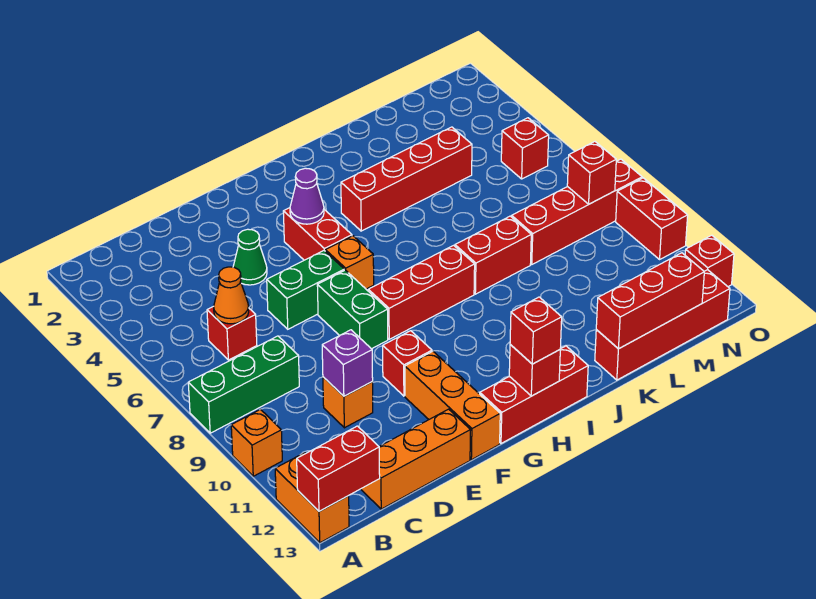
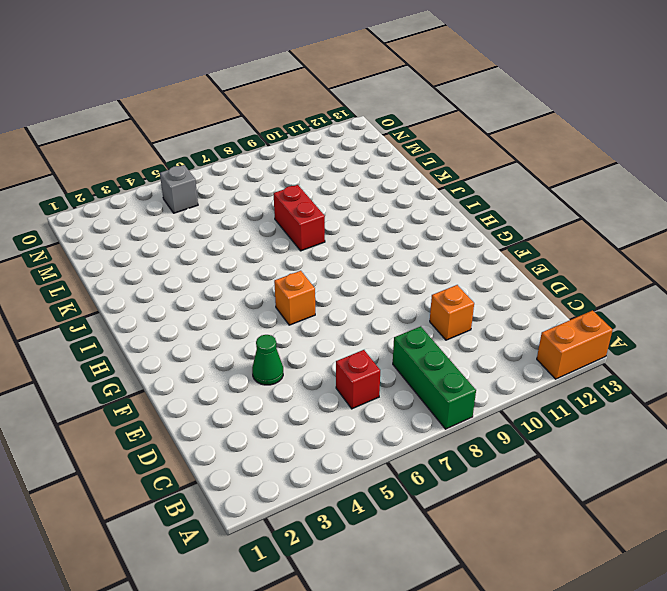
grey 1x1 brick [160,165,198,213] -> red 1x1 brick [501,118,549,179]
none -> orange 1x1 brick [231,409,282,476]
none -> orange 1x3 brick [361,409,471,509]
none -> green 1x2 brick [267,251,344,329]
none -> green 1x2 brick [317,270,388,349]

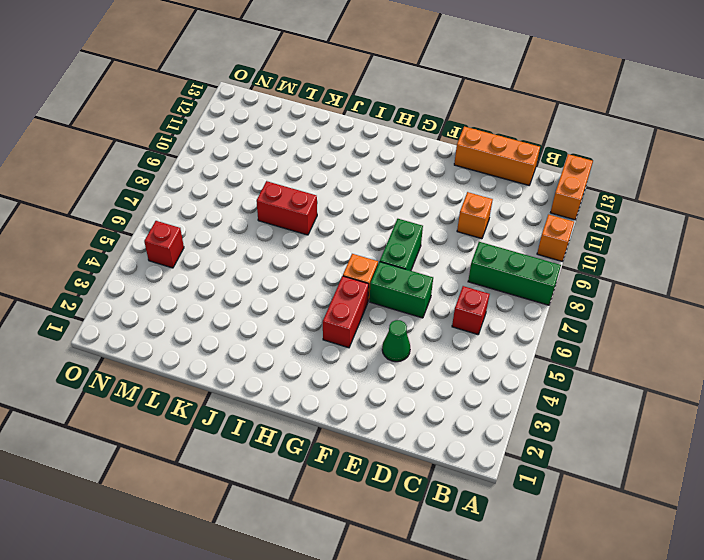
none -> red 1x1 brick [383,331,432,396]
none -> orange 1x3 brick [405,351,500,460]
none -> red 1x3 brick [368,245,475,339]
none -> red 1x3 brick [480,346,588,443]

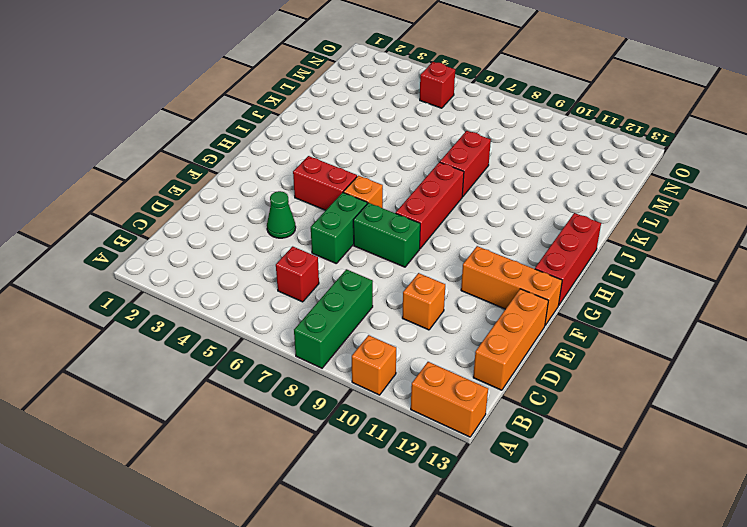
none -> red 1x1 brick [383,331,432,396]
none -> red 1x4 brick [341,127,472,231]
none -> red 1x4 brick [595,270,730,380]
none -> red 1x4 brick [512,159,642,264]

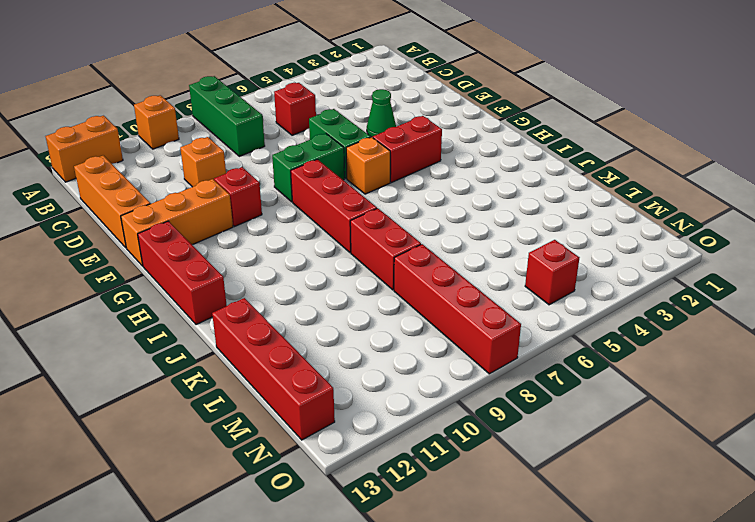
none -> red 1x4 brick [341,127,472,231]
none -> red 1x2 brick [616,178,688,259]
none -> red 1x1 brick [685,235,734,287]
none -> red 1x2 brick [297,426,380,511]

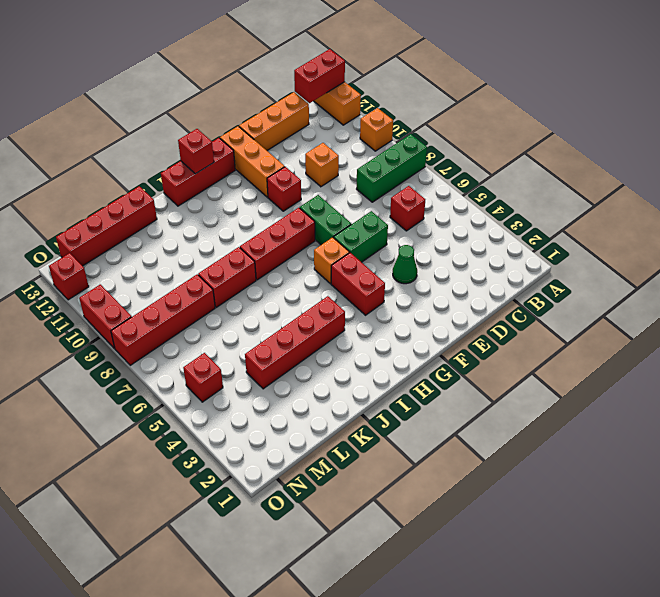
none -> orange 1x1 cone [214,267,249,324]
none -> purple 1x1 brick [322,330,373,396]
none -> purple 1x1 cone [290,168,324,224]
none -> red 1x3 brick [596,253,704,349]

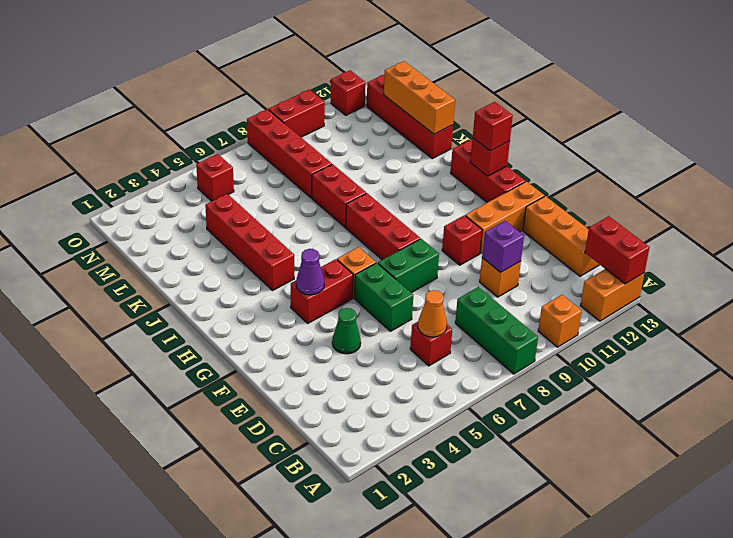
orange 1x3 brick [384,61,455,134] -> red 1x3 brick [596,253,704,349]
none -> red 1x1 brick [567,142,616,204]

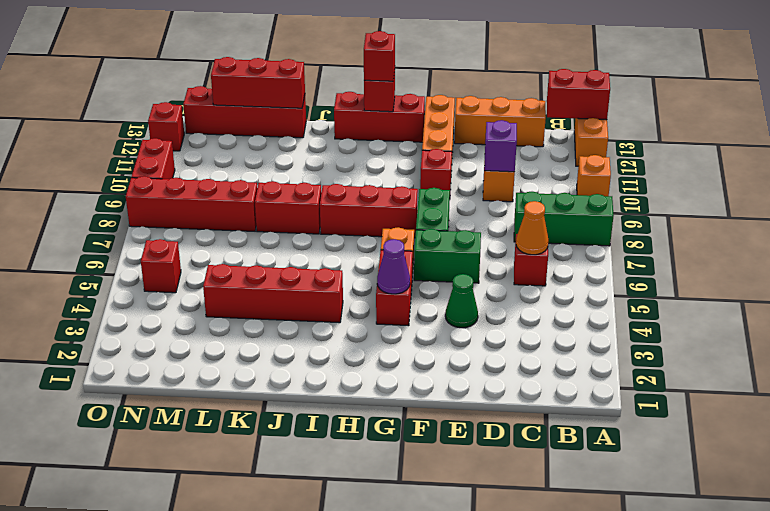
none -> red 1x1 brick [567,142,616,204]

